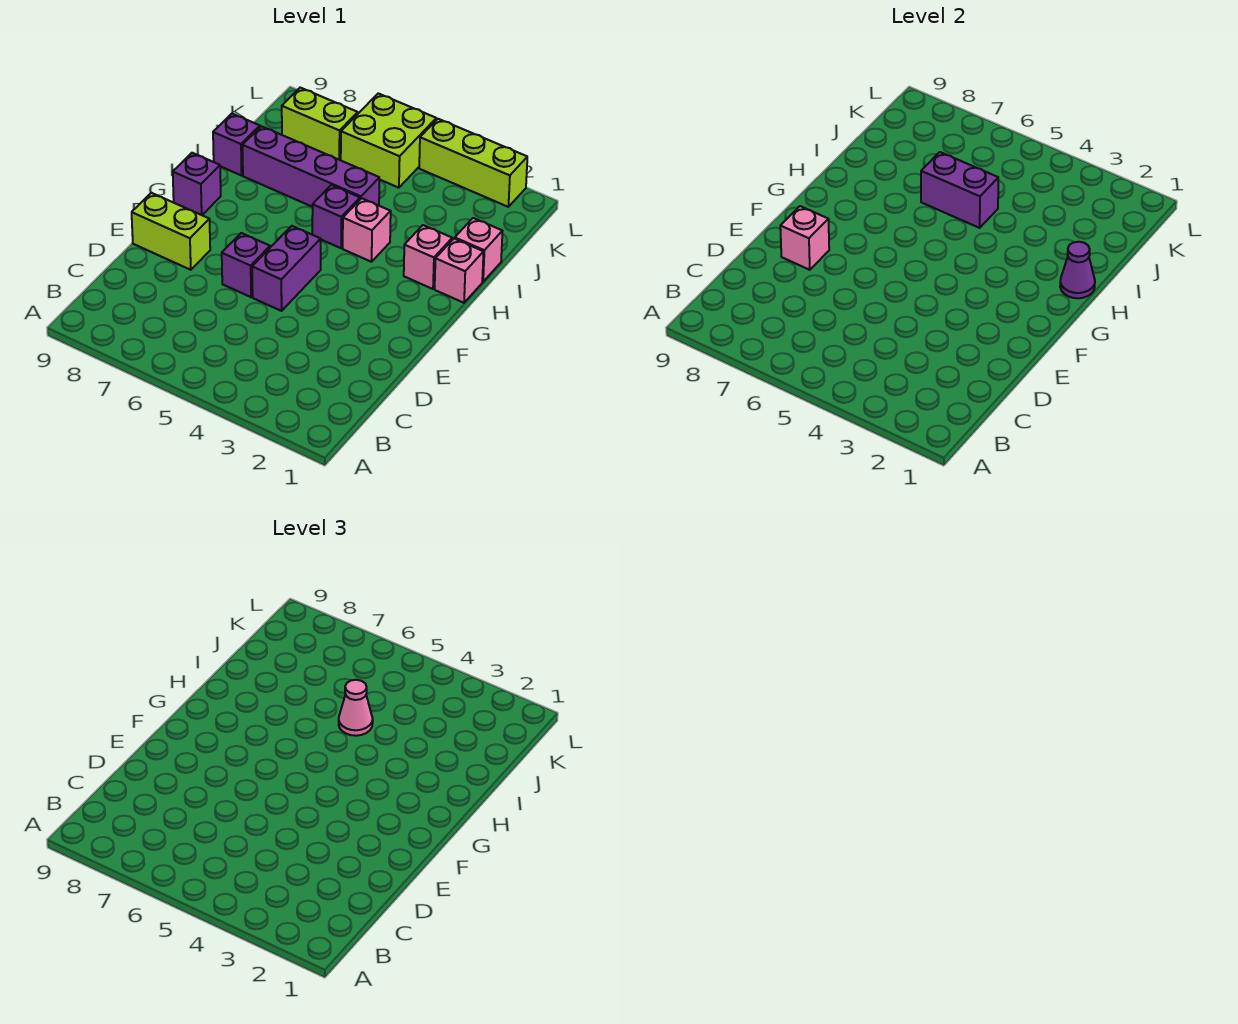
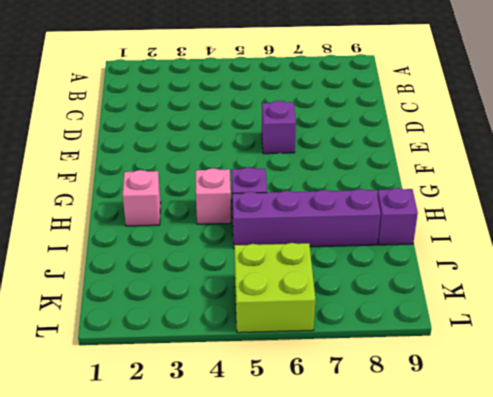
none -> purple 1x2 brick [252,226,321,311]
none -> lime 1x2 brick [132,193,210,270]
none -> purple 1x1 brick [173,153,221,215]

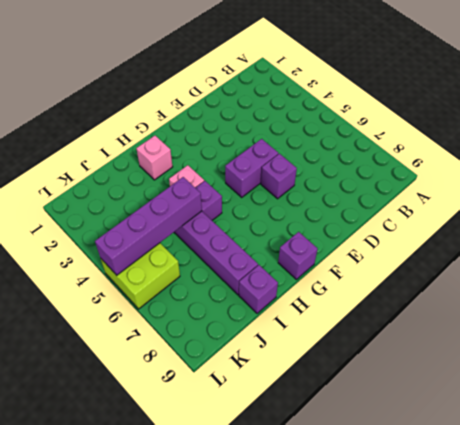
purple 1x4 brick [95,177,202,275] -> purple 1x2 brick [921,152,998,228]
none -> lime 1x2 brick [132,193,210,270]
none -> pink 1x1 brick [435,239,484,303]
none -> pink 1x1 brick [455,218,502,282]

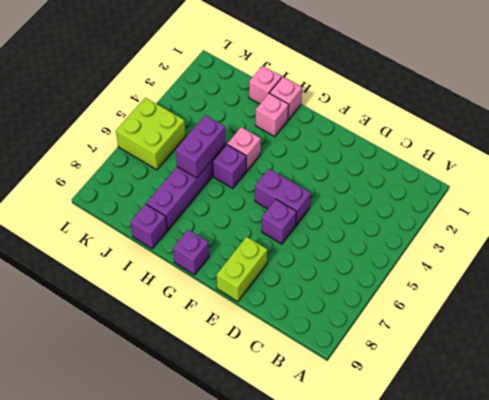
none -> lime 1x2 brick [282,88,358,160]
none -> lime 1x3 brick [419,119,527,207]
none -> pink 1x1 brick [780,206,829,270]

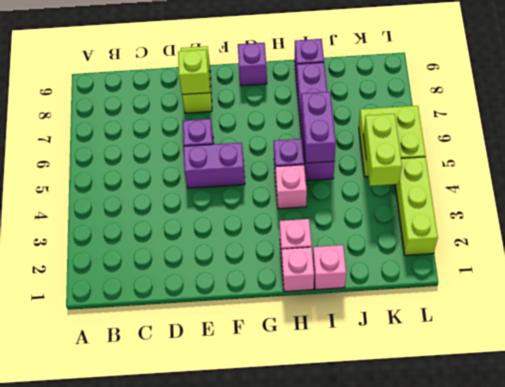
lime 1x1 brick [178,50,210,94] -> pink 1x1 brick [780,206,829,270]
lime 1x2 brick [363,114,402,186] -> lime 1x2 brick moved to [282,88,358,160]
none -> purple 1x1 cone [1060,242,1095,298]
none -> pink 1x1 cone [339,680,373,736]

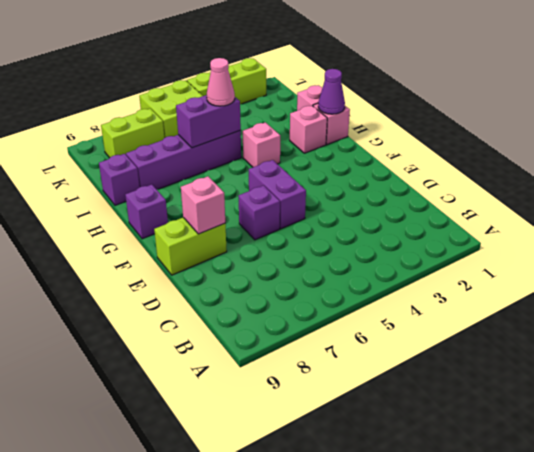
none -> purple 1x1 brick [312,185,360,248]

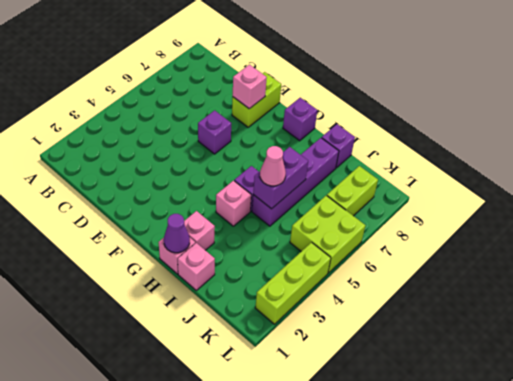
none -> purple 1x2 brick [252,226,321,311]

